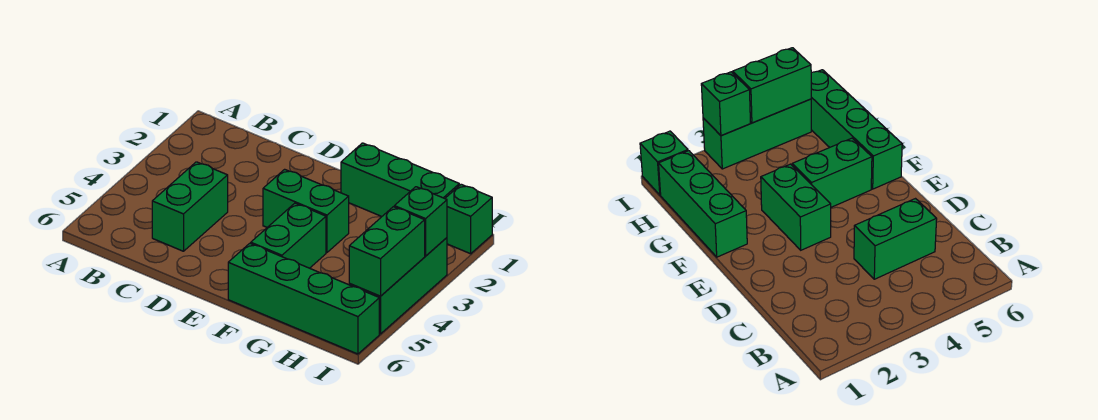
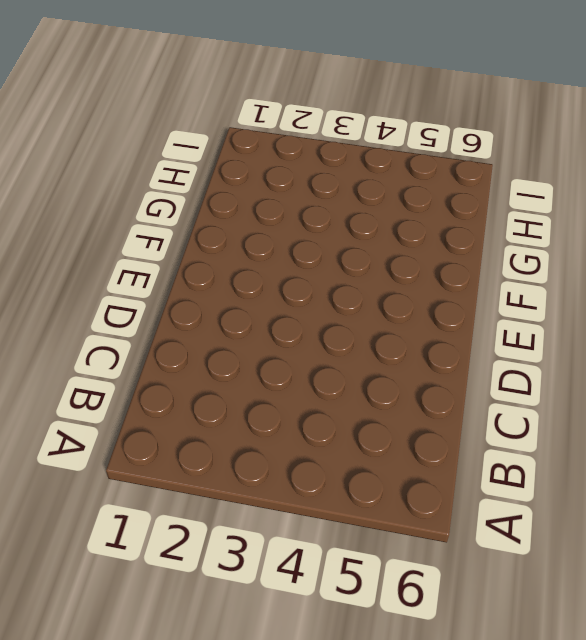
none -> green 1x2 brick [152,162,228,251]
none -> green 1x2 brick [263,169,349,252]

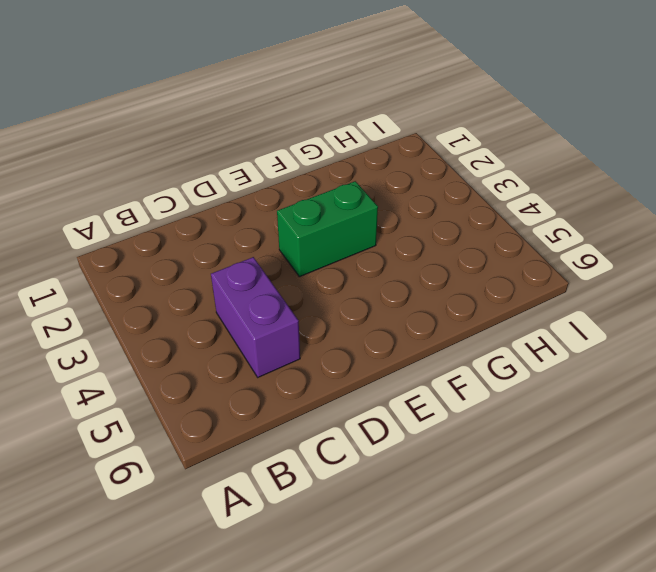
purple 1x2 brick [211,257,300,377] -> green 1x2 brick [152,162,228,251]
none -> green 1x3 brick [341,143,459,216]
none -> green 1x2 brick [251,203,326,268]

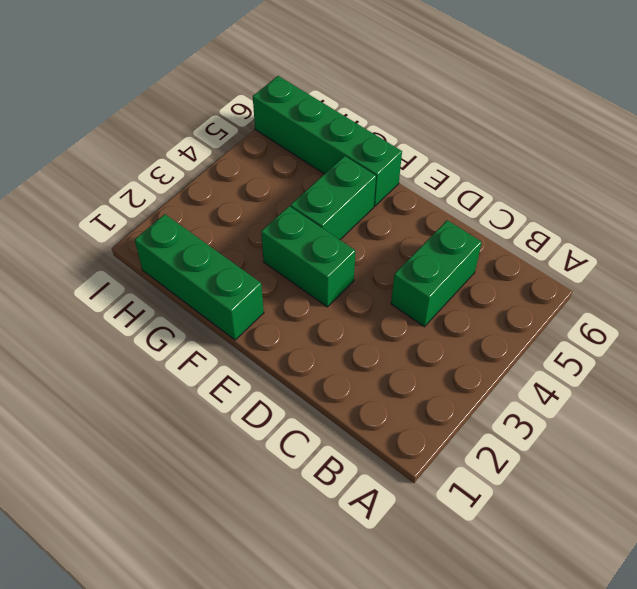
none -> green 1x1 brick [445,184,492,254]
none -> green 1x3 brick [349,238,447,334]

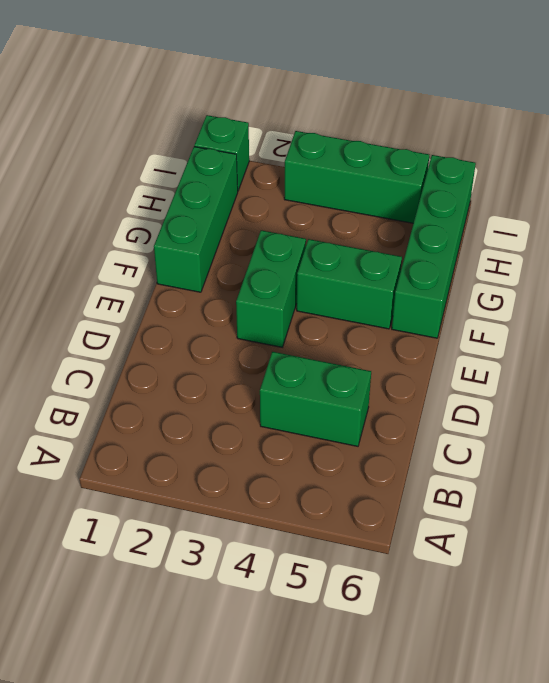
none -> green 1x1 brick [394,187,447,256]
none -> green 1x2 brick [349,207,425,296]

